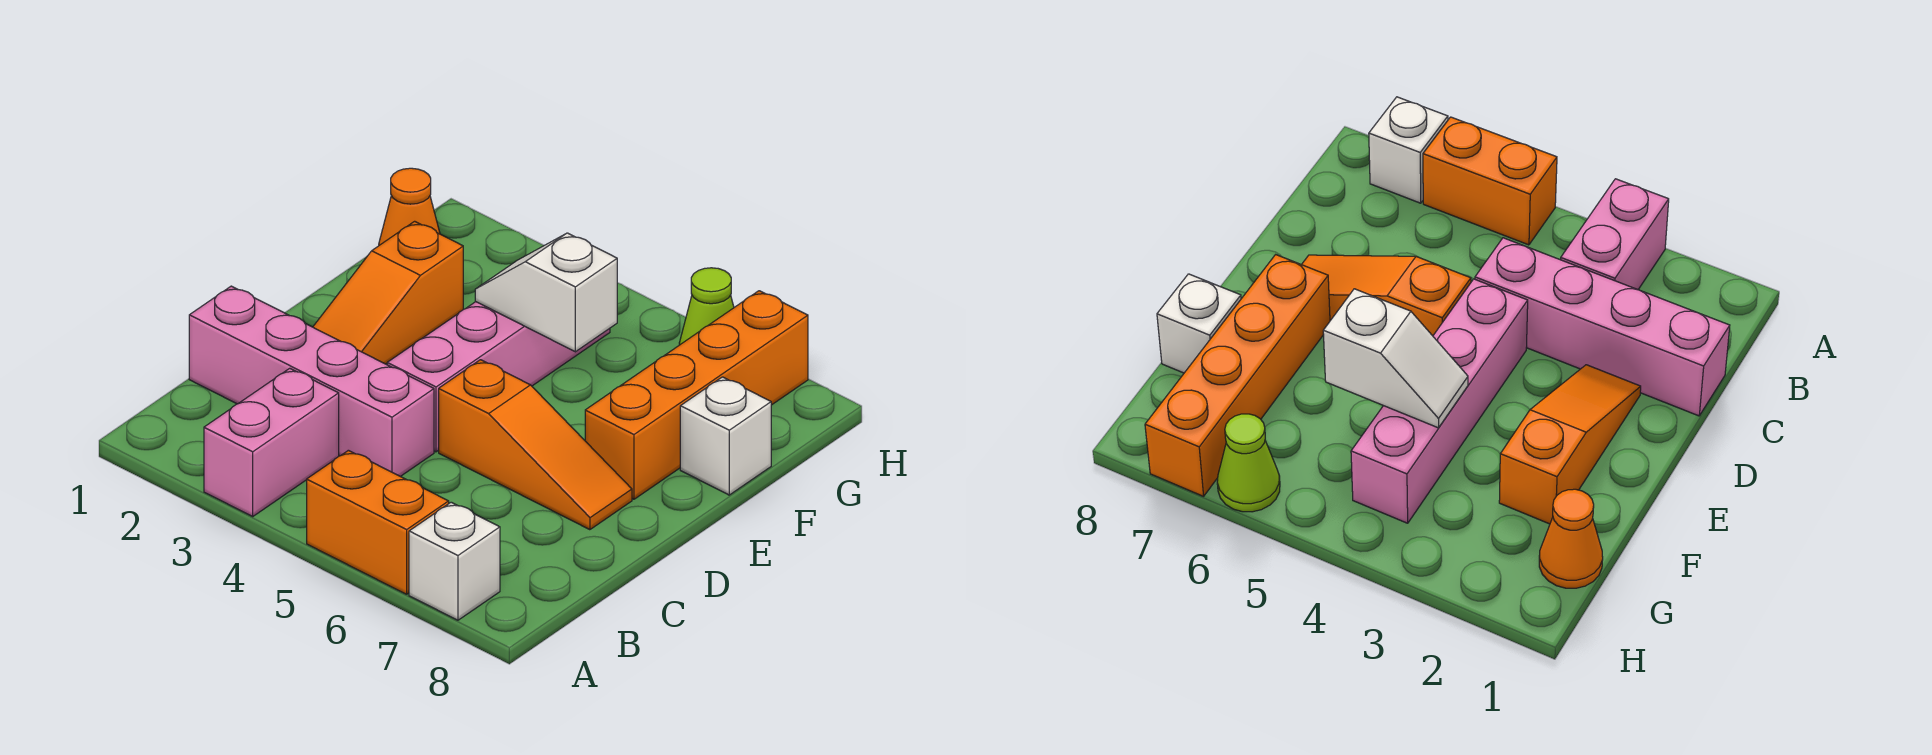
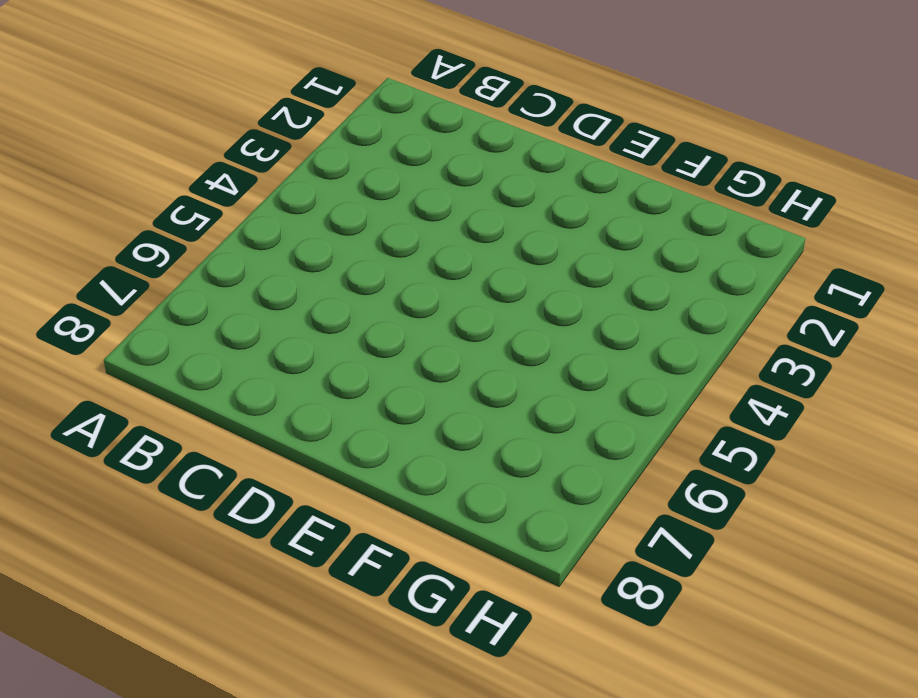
none -> pink 1x2 brick [204,368,339,516]
none -> orange 1x2 brick [307,450,449,594]
none -> white 1x1 brick [409,502,500,620]

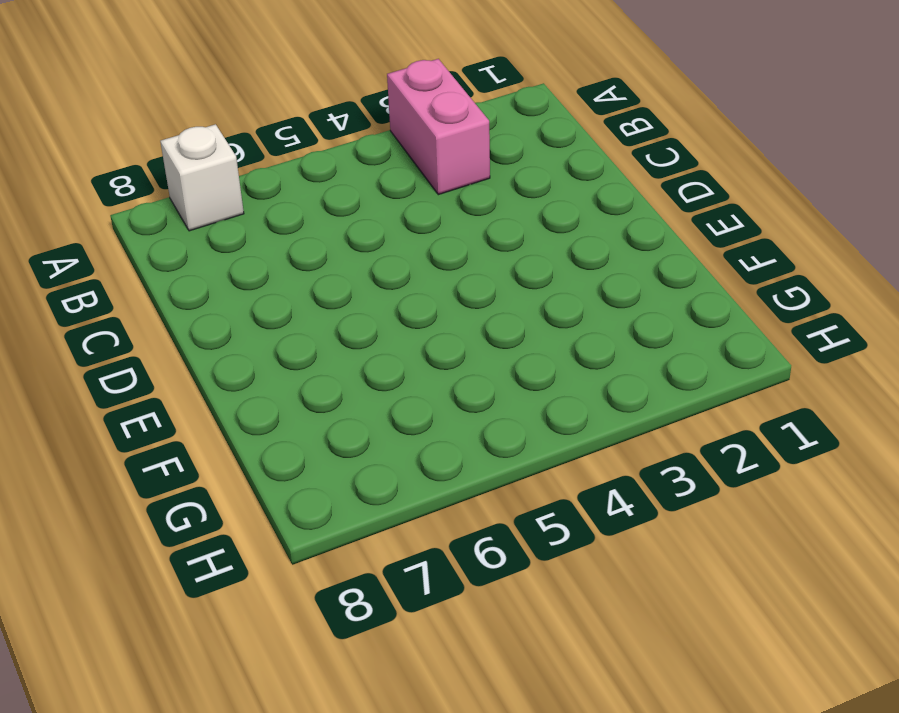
none -> orange 1x2 brick [307,450,449,594]
none -> pink 1x4 brick [189,286,434,476]
none -> orange 1x3 slope [313,221,463,364]

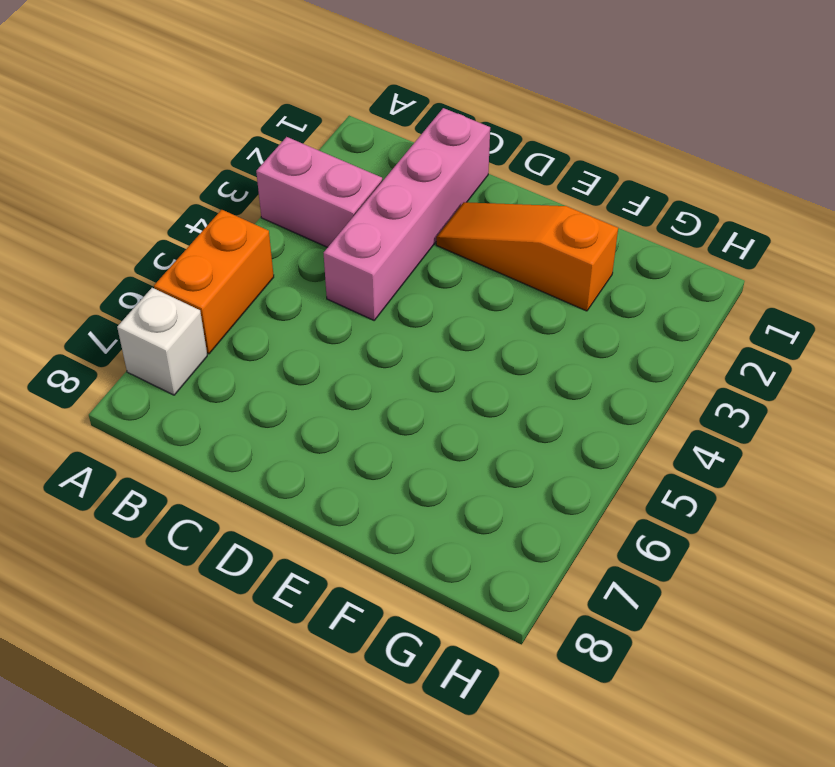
none -> pink 1x4 brick [387,302,610,452]
none -> orange 1x3 slope [439,360,632,530]
none -> orange 1x4 brick [585,291,808,499]

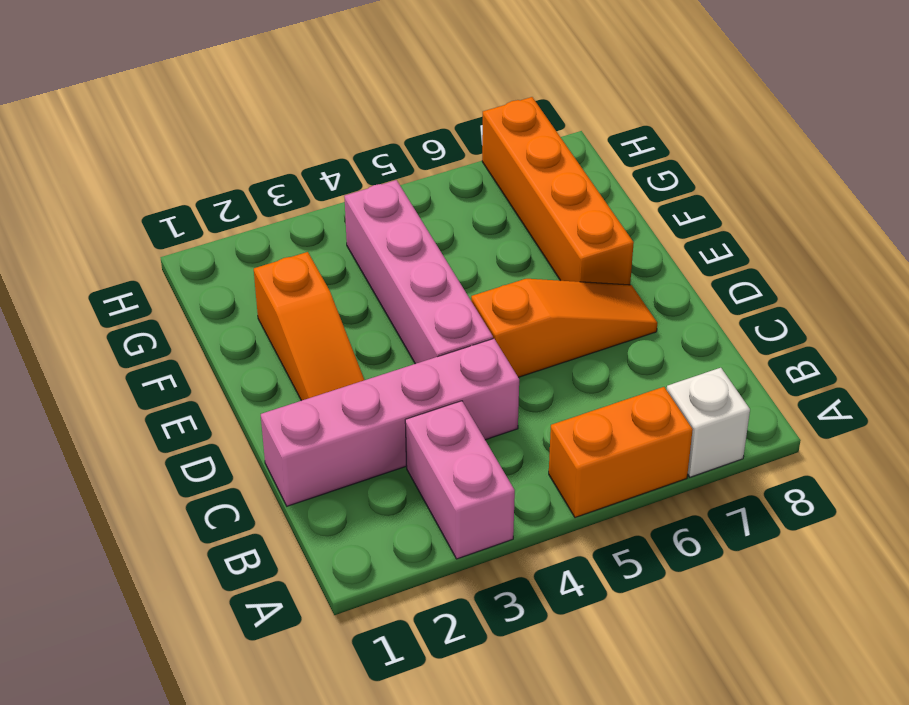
none -> white 1x1 brick [680,377,771,495]
none -> orange 1x1 cone [379,168,440,245]
none -> lime 1x1 cone [679,268,734,345]

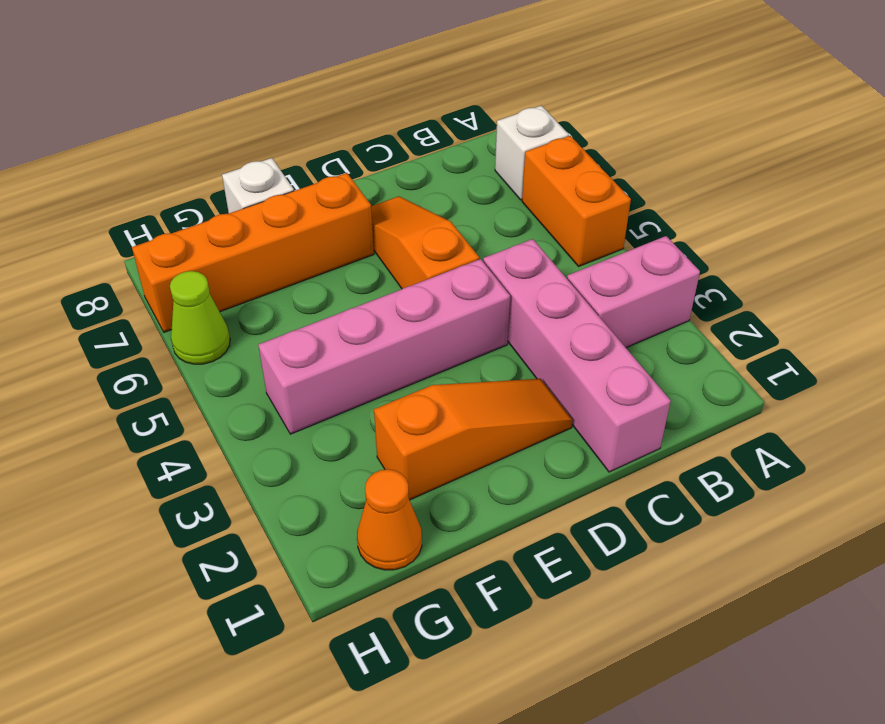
none -> white 1x2 slope [475,233,617,352]

